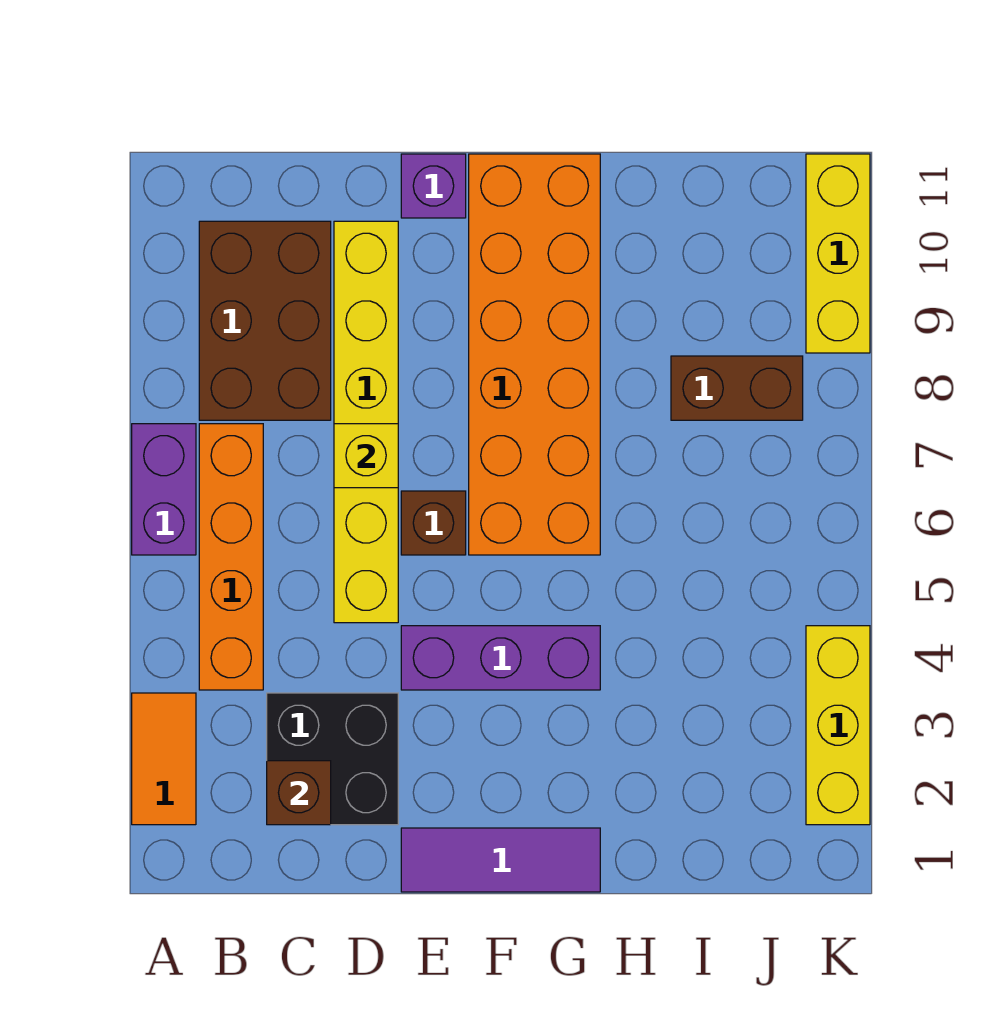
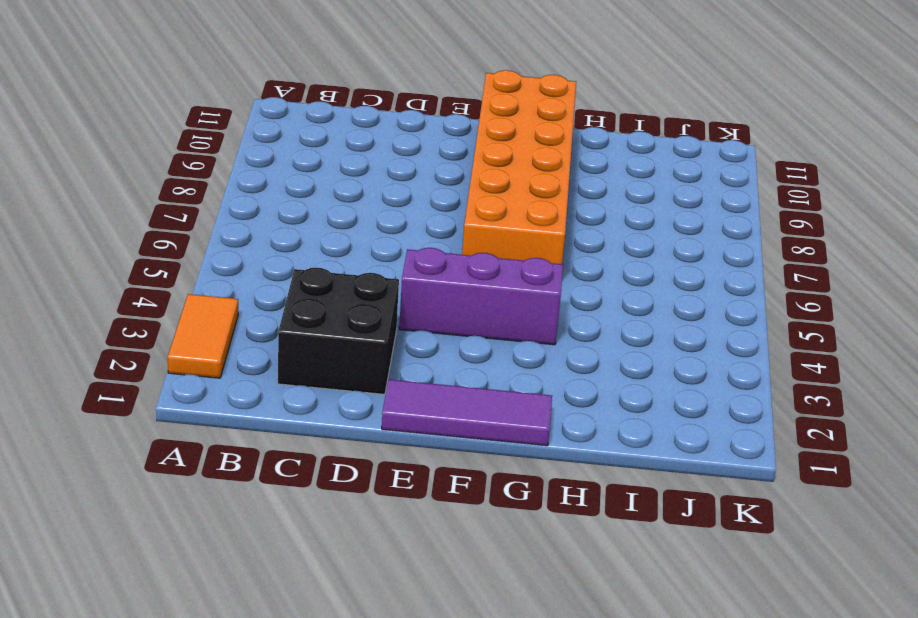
none -> purple 1x2 brick [132,424,196,555]
none -> orange 1x4 brick [199,424,263,690]
none -> brown 2x3 brick [199,221,331,420]

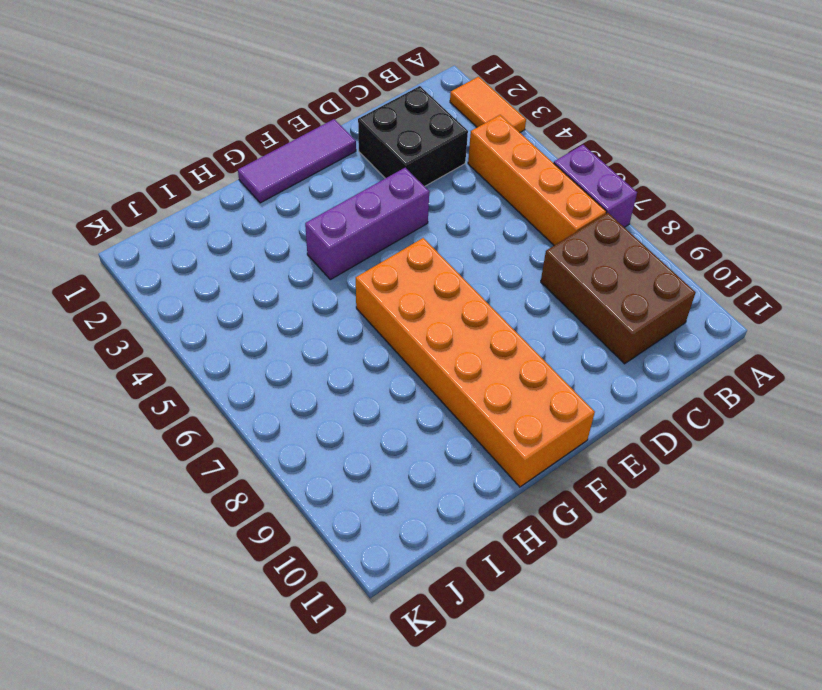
none -> yellow 1x6 brick [334,221,398,623]
none -> brown 1x1 brick [401,491,466,555]
none -> purple 1x1 brick [401,154,466,218]

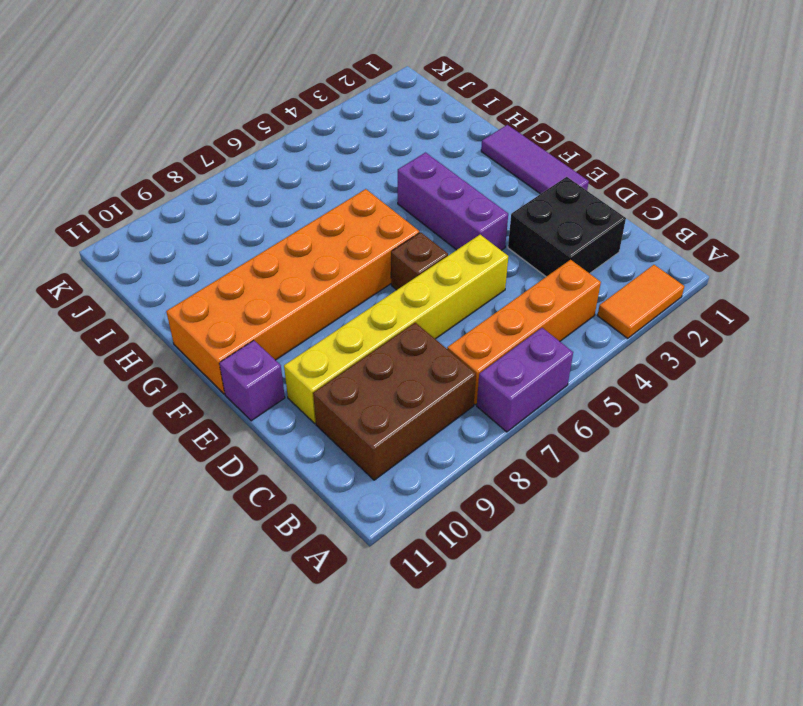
none -> brown 1x2 brick [671,356,803,420]
none -> yellow 1x3 brick [806,626,870,825]
none -> yellow 1x3 brick [806,154,870,353]

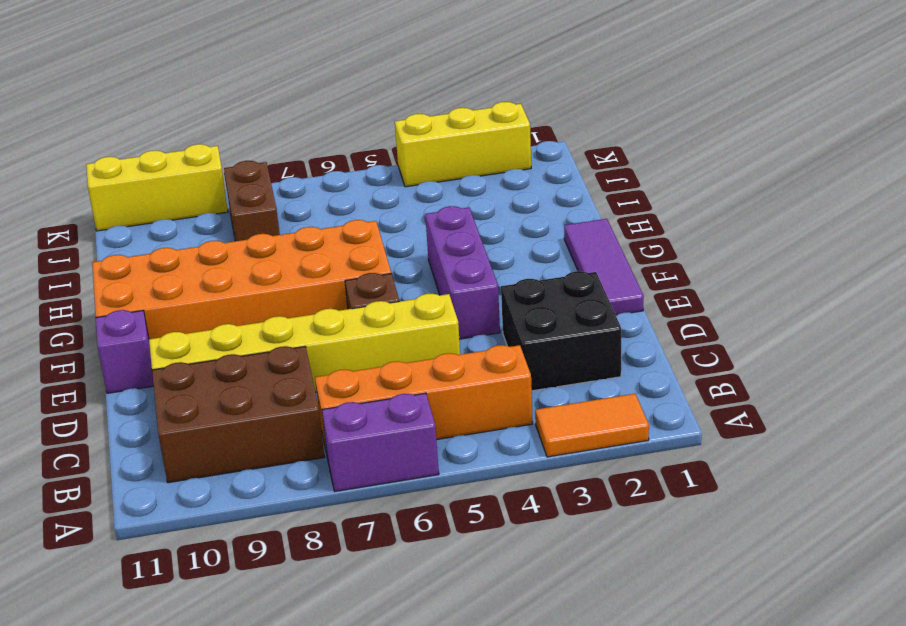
none -> brown 1x1 brick [267,761,331,825]
none -> yellow 1x1 brick [334,424,398,488]

